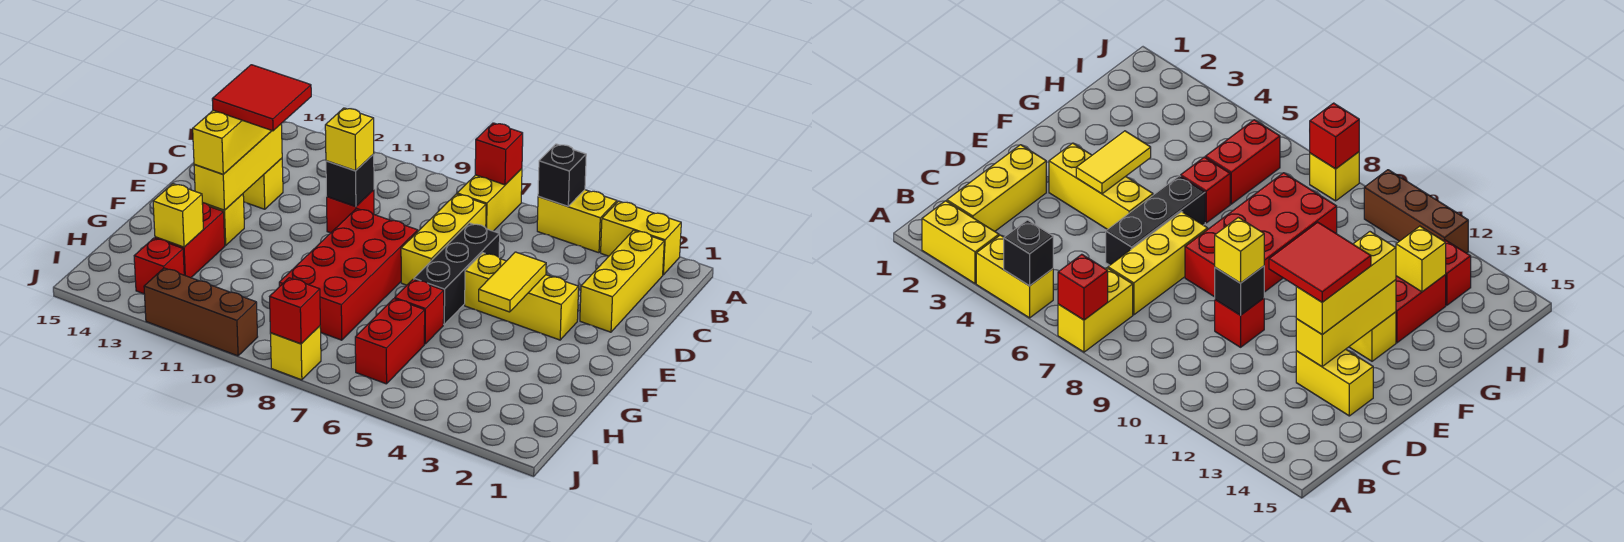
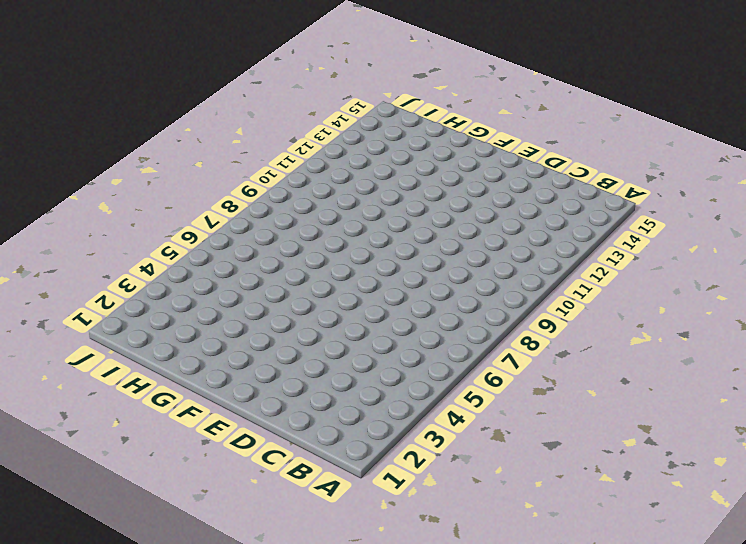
none -> yellow 1x2 brick [601,201,681,275]
none -> yellow 1x2 brick [537,190,617,253]
none -> yellow 1x2 brick [457,169,522,231]

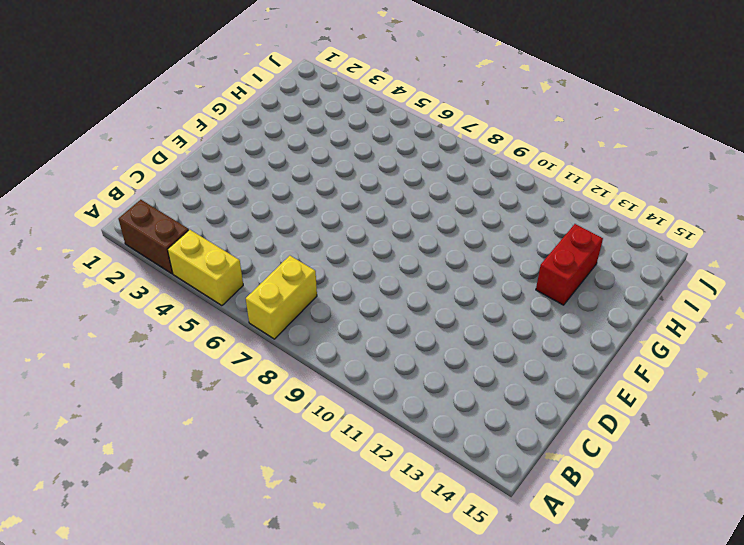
brown 1x2 brick [119,200,189,274] -> yellow 1x2 brick [601,201,681,275]
none -> yellow 1x3 brick [580,230,664,332]
none -> yellow 1x3 brick [401,194,486,285]
none -> black 1x3 brick [414,223,500,324]

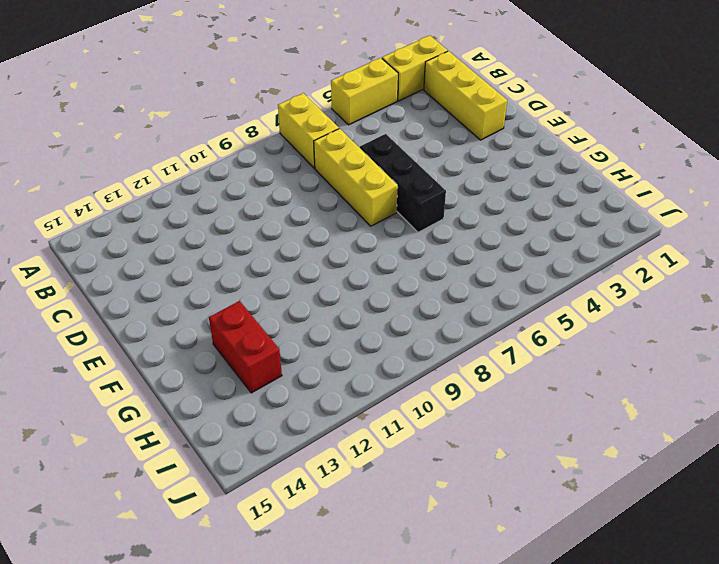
none -> red 1x1 brick [327,190,374,233]
none -> yellow 1x2 brick [243,158,283,209]
none -> yellow 1x3 brick [465,253,579,340]

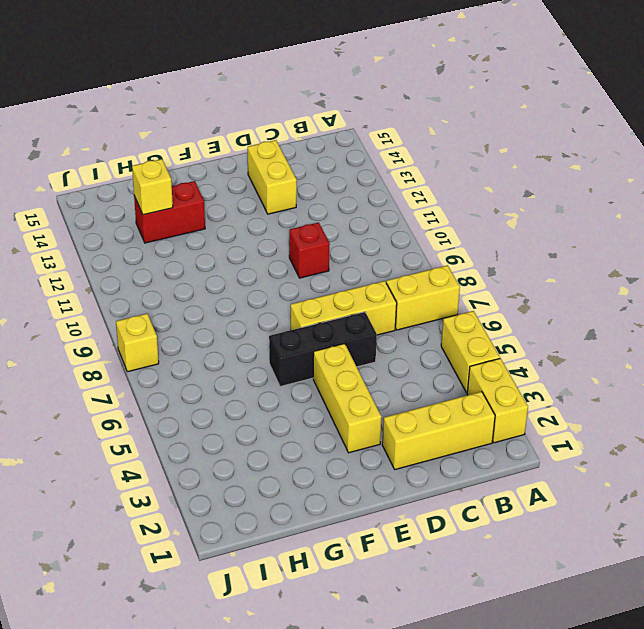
none -> red 2x4 brick [279,208,418,340]
none -> yellow 1x1 brick [207,194,244,245]
none -> red 1x1 brick [395,279,444,344]

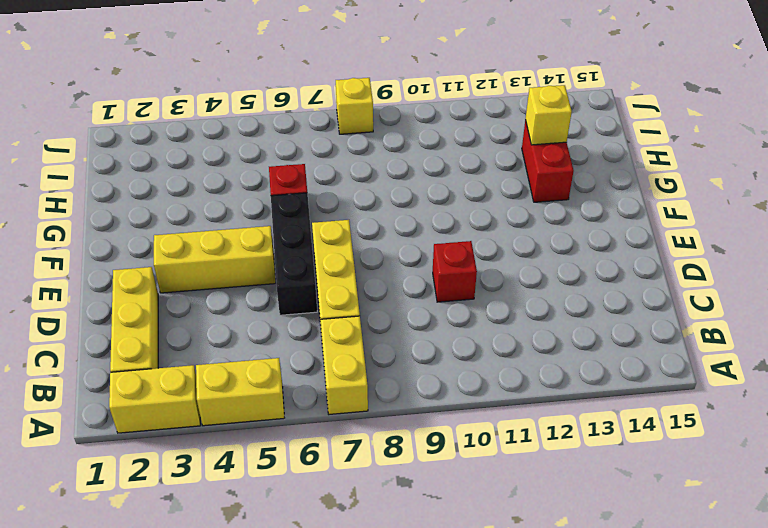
none -> yellow 1x2 brick [243,158,283,209]
none -> red 2x4 brick [279,208,418,340]
none -> yellow 1x1 brick [207,194,244,245]

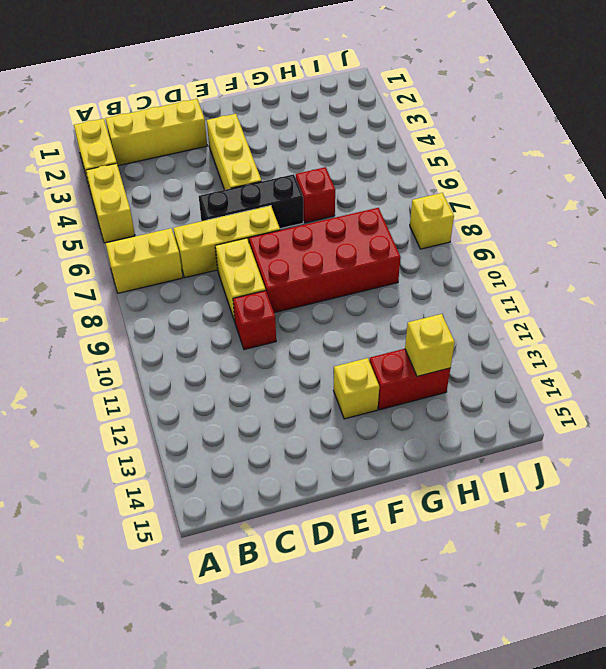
yellow 1x2 brick [215,238,266,321] -> yellow 1x2 brick moved to [243,158,283,209]
none -> red 1x2 brick [355,299,425,384]
none -> red 1x1 brick [134,238,184,294]
none -> brown 1x3 brick [144,268,258,356]

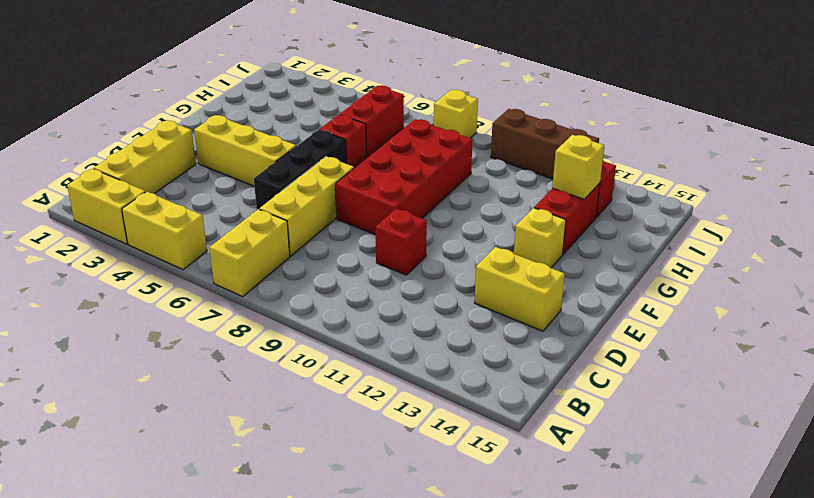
none -> black 1x1 brick [538,144,586,206]
none -> red 1x1 brick [475,123,523,185]
none -> black 1x1 brick [326,154,374,207]

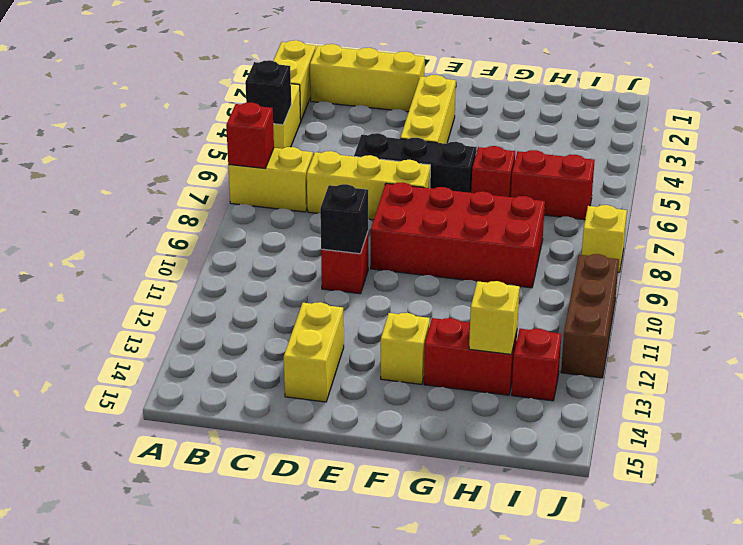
none -> yellow 1x3 brick [194,124,282,210]
none -> yellow 1x2 tile [479,252,546,312]
none -> red 1x1 brick [270,278,320,344]

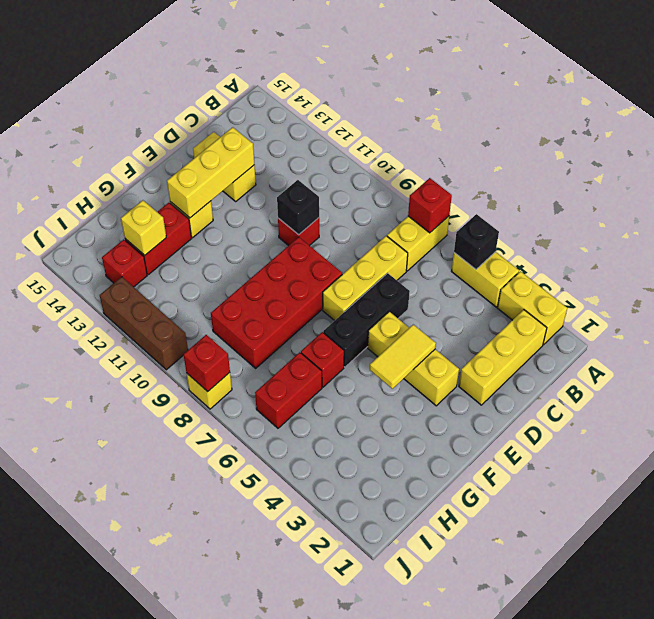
none -> yellow 1x1 brick [325,108,374,171]
none -> yellow 1x3 brick [193,110,272,174]
none -> red 2x2 tile [212,65,311,131]

